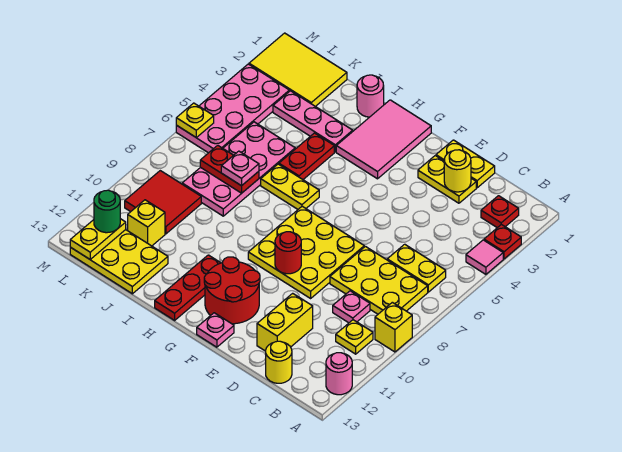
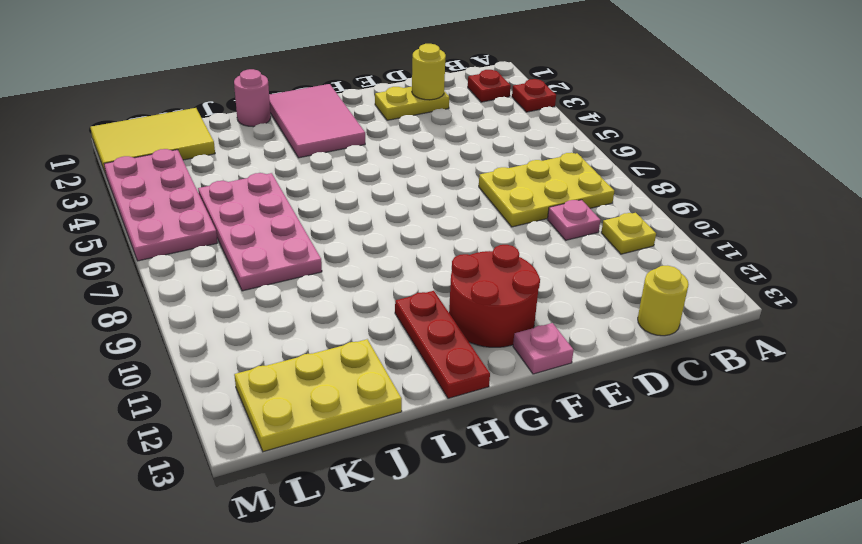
none -> pink 1x1 tile [466,240,503,274]
none -> yellow 1x1 brick [375,302,412,352]
none -> pink 1x1 round brick [326,353,352,395]
none -> yellow 1x2 plate [387,244,446,292]

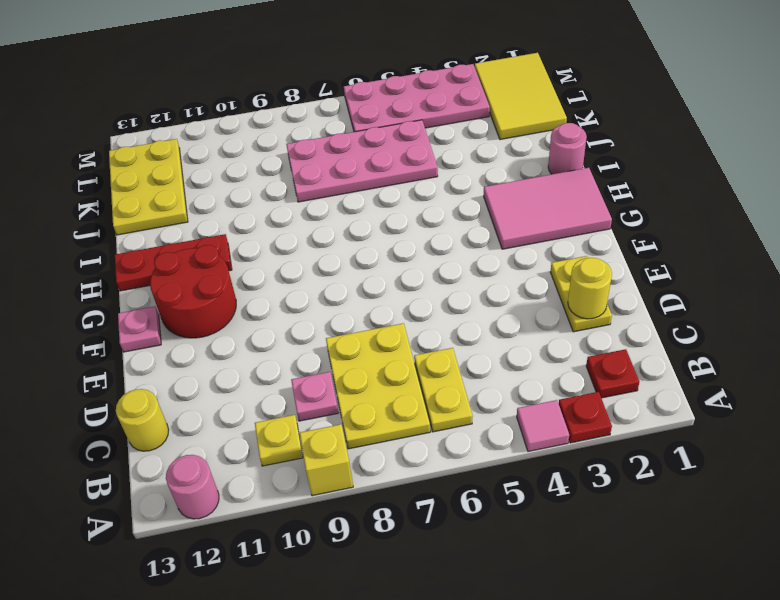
none -> yellow 1x2 plate [436,140,495,188]
none -> yellow 1x2 brick [257,293,313,351]
none -> yellow 3x3 plate [248,206,364,298]
none -> yellow 1x2 plate [261,164,319,209]

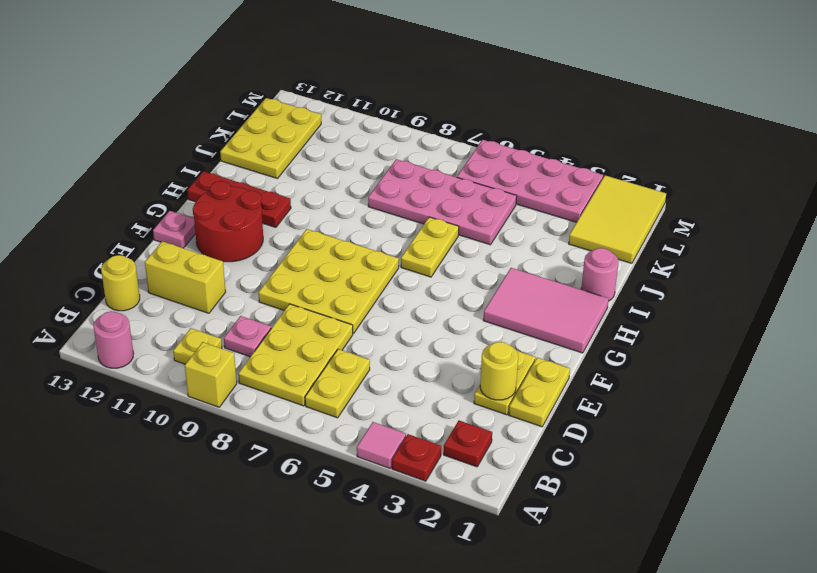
none -> pink 1x3 plate [273,91,353,152]
none -> red 1x2 plate [279,133,334,179]
none -> red 2x2 tile [125,171,201,234]
none -> yellow 1x1 brick [128,200,165,246]

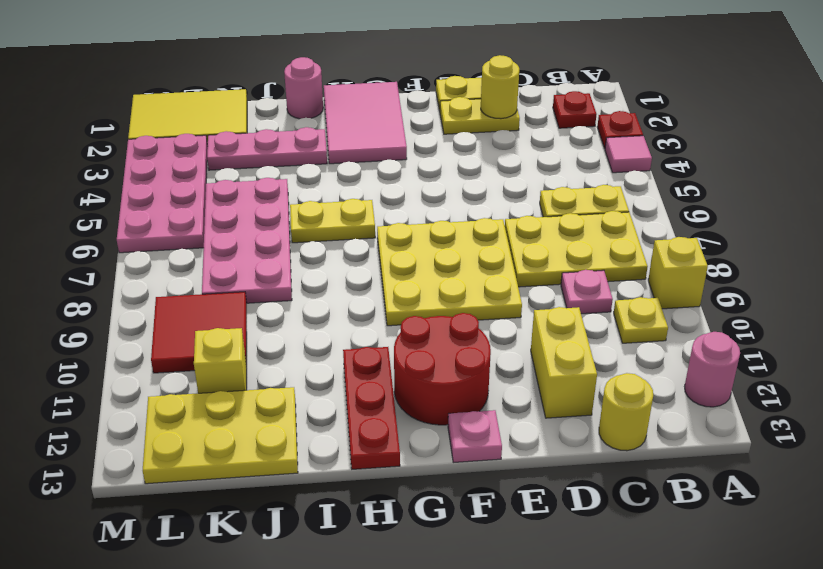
none -> red 1x2 plate [279,133,334,179]
none -> red 1x1 round brick [275,232,301,274]
none -> red 1x2 plate [200,145,259,193]
none -> yellow 1x2 plate [70,219,126,259]

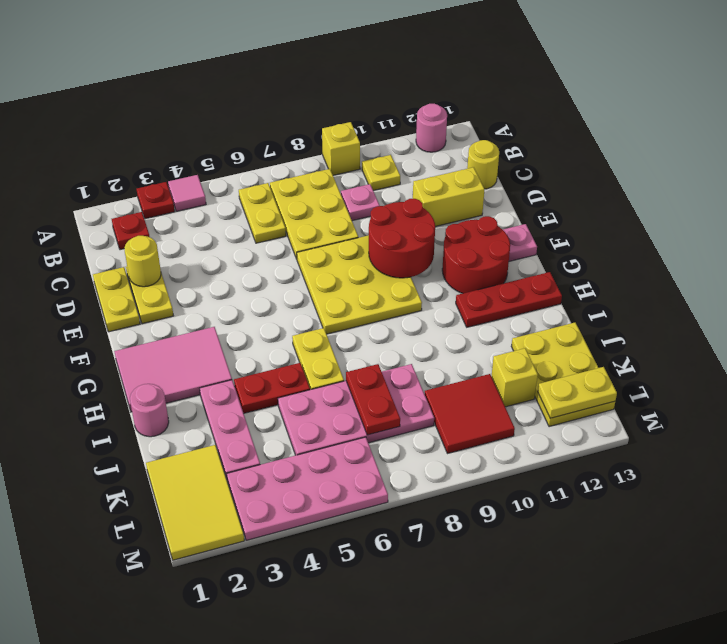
red 2x2 round brick [369,199,435,278] -> red 1x1 round brick [275,232,301,274]
none -> yellow 1x1 plate [176,103,214,138]
none -> pink 1x1 plate [221,151,259,186]
none -> green 1x1 round brick [94,190,120,233]

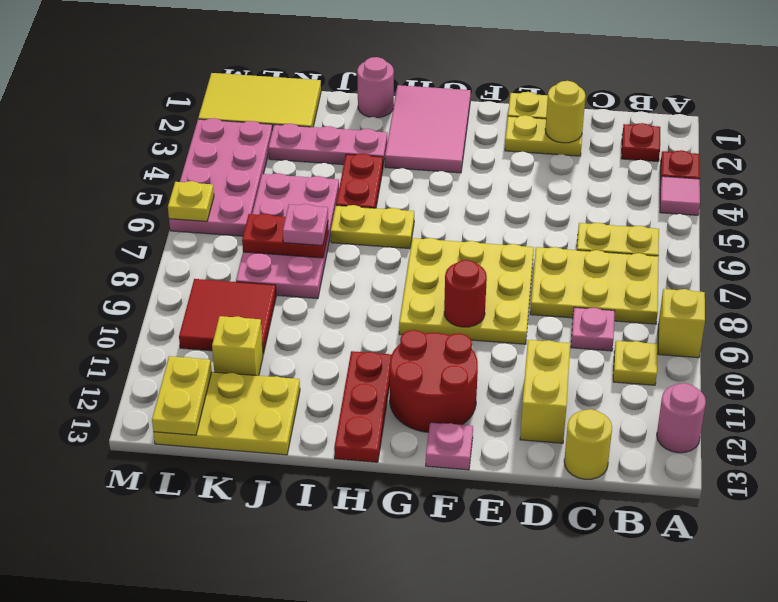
none -> green 1x1 round brick [94,190,120,233]

